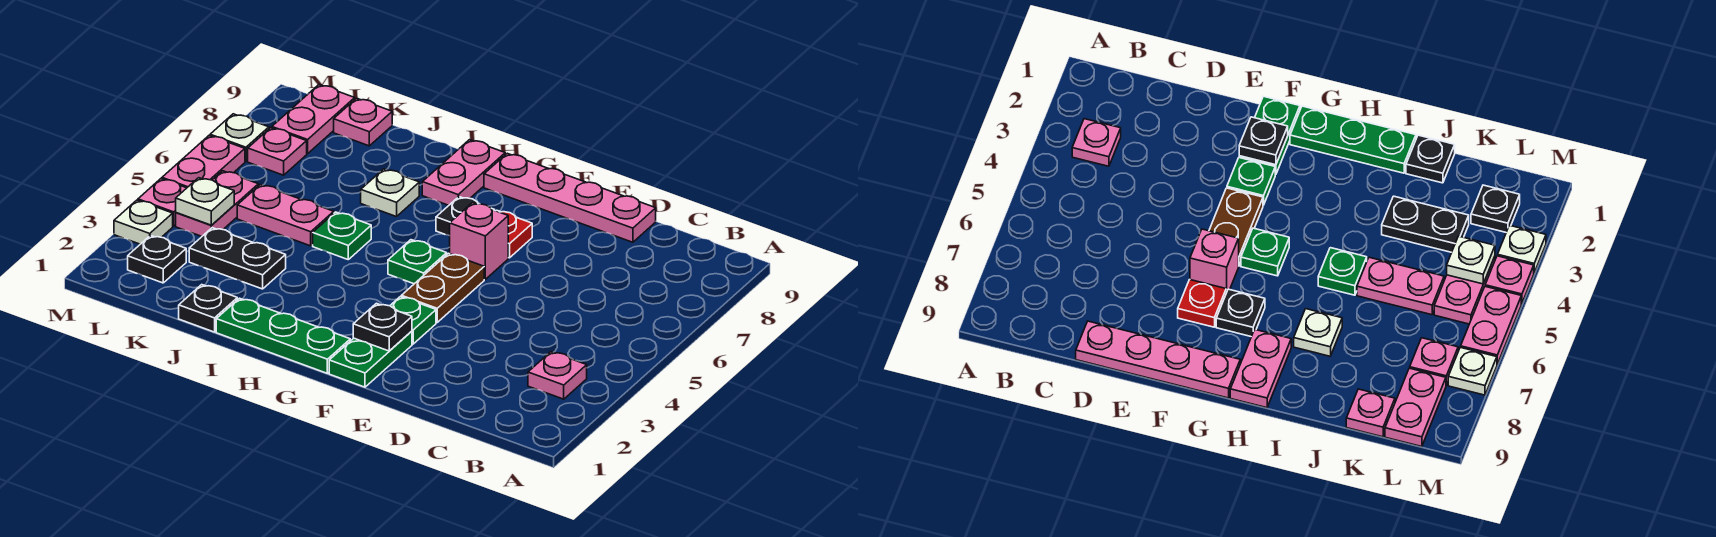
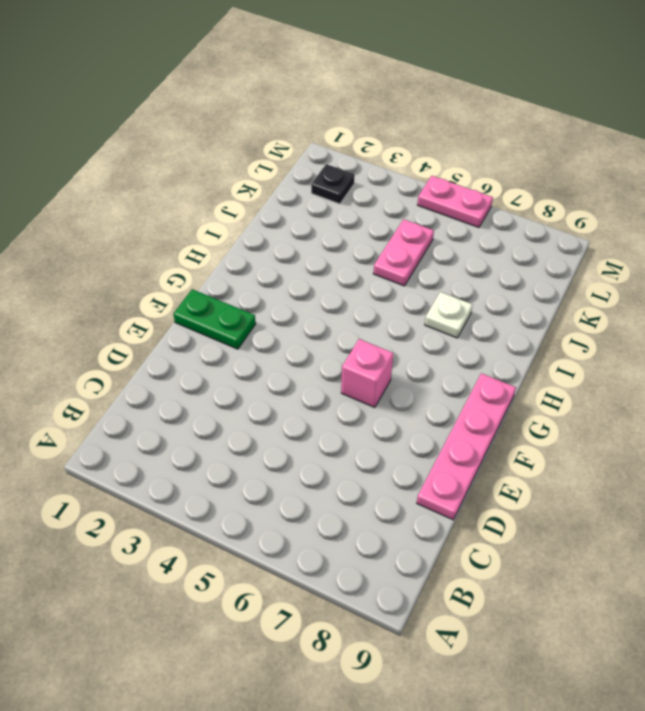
none -> pink 1x1 plate [528,352,587,399]
none -> green 1x1 plate [390,297,436,344]
none -> brown 1x2 plate [401,253,484,322]

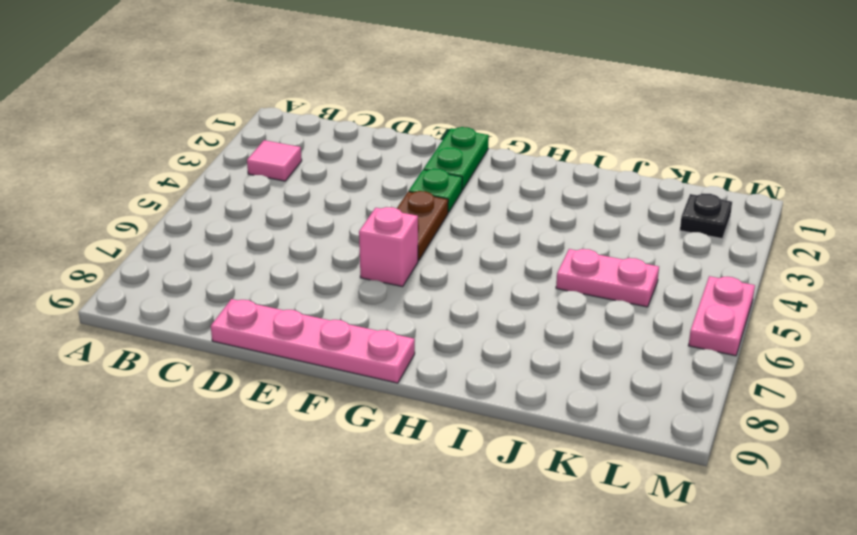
pink 1x1 tile [247,140,302,181] -> pink 1x1 plate [528,352,587,399]
none -> red 1x1 plate [496,210,532,258]
none -> green 1x3 plate [216,298,350,373]
none -> green 1x1 plate [388,240,447,284]

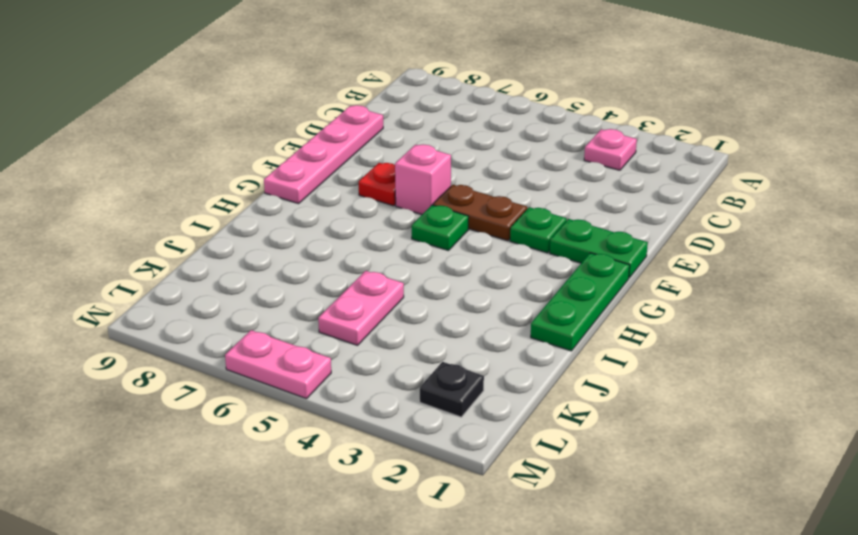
none -> black 1x1 plate [436,197,494,236]
none -> pink 1x2 plate [422,140,505,205]
none -> green 1x1 plate [313,212,371,259]

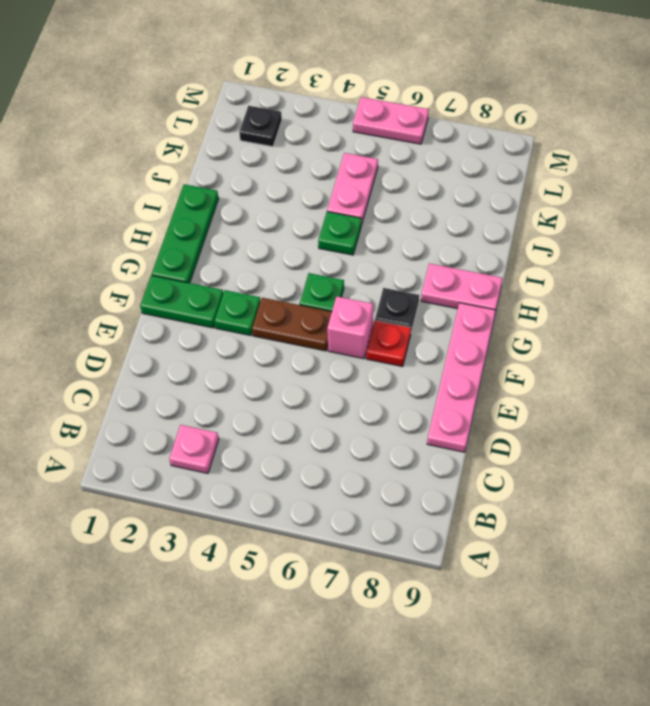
none -> white 1x1 plate [361,169,419,217]
none -> black 1x1 plate [179,285,237,332]
none -> black 1x2 plate [189,228,286,289]

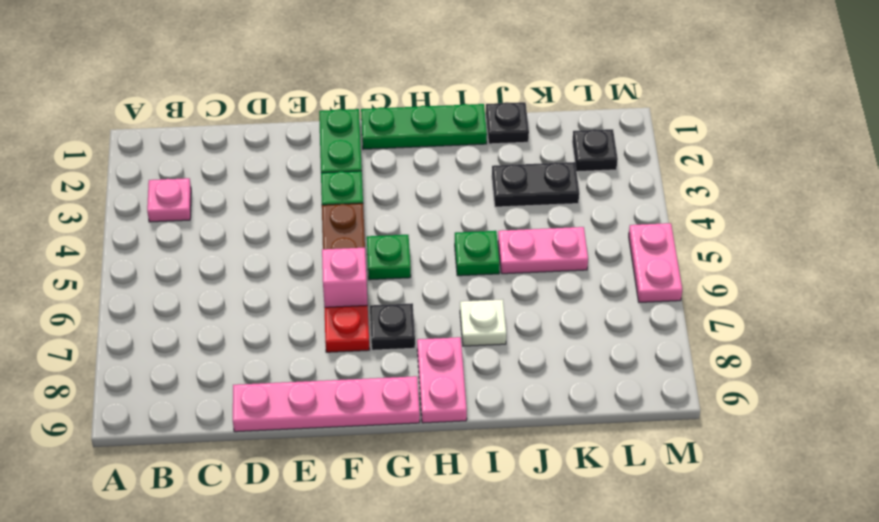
none -> pink 1x1 plate [334,98,392,146]
none -> pink 1x2 plate [176,171,258,236]
none -> pink 1x1 plate [248,128,307,175]

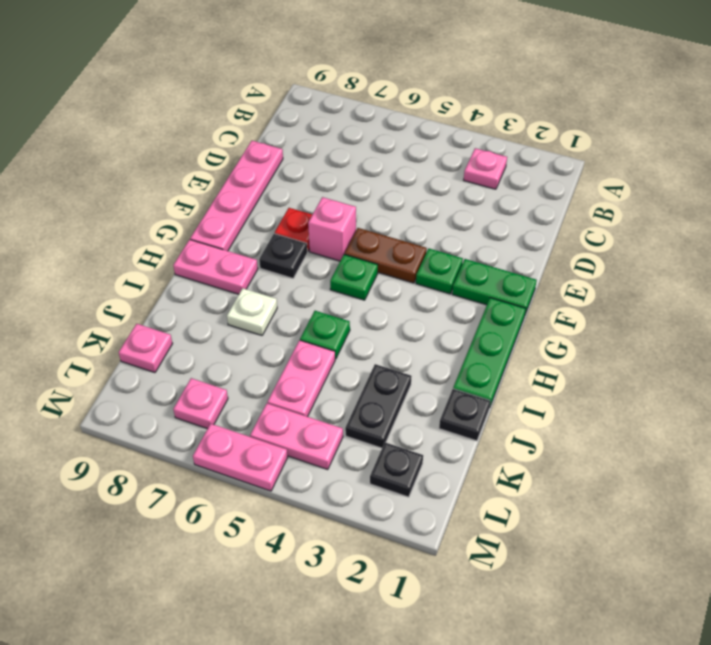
none -> pink 1x2 plate [272,85,355,154]
none -> white 1x1 plate [114,200,173,244]
none -> pink 1x1 plate [138,179,186,226]

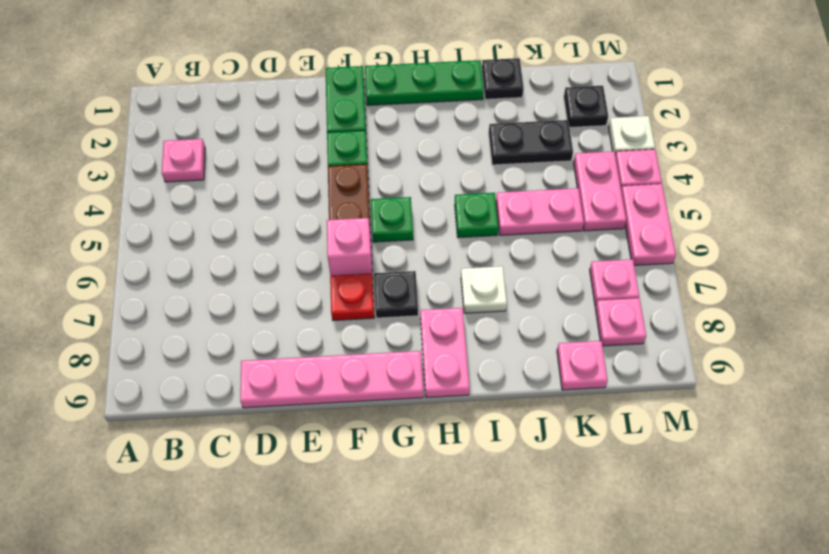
pink 1x1 plate [595,298,646,346] -> pink 1x2 plate [272,85,355,154]
none -> white 1x1 plate [210,114,269,161]
none -> black 1x1 plate [353,303,412,351]
none -> white 1x1 plate [176,178,234,225]

